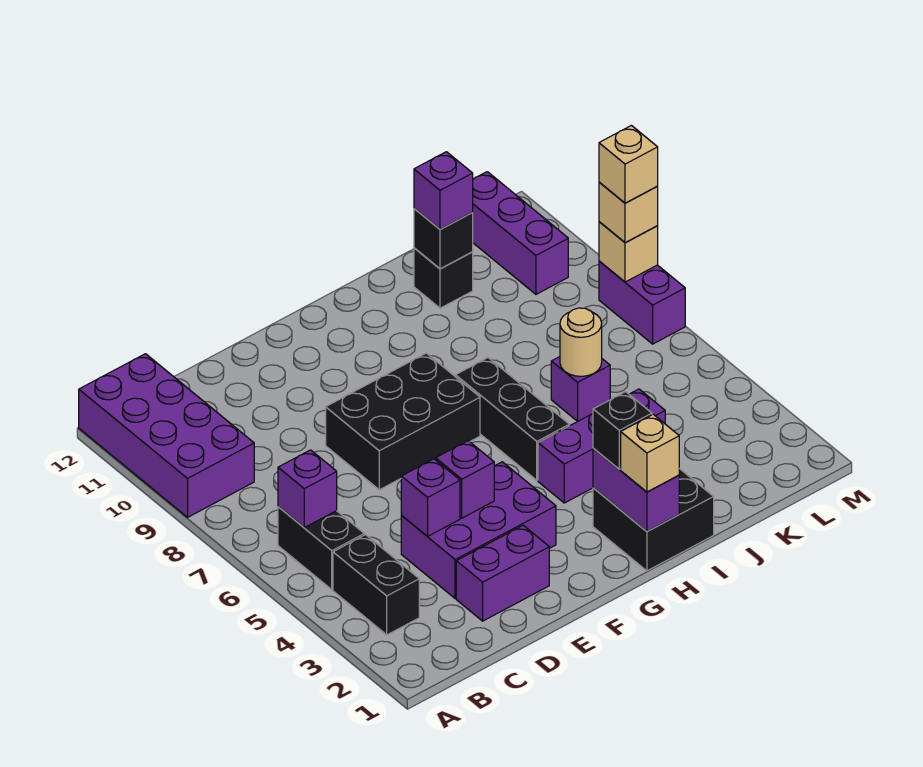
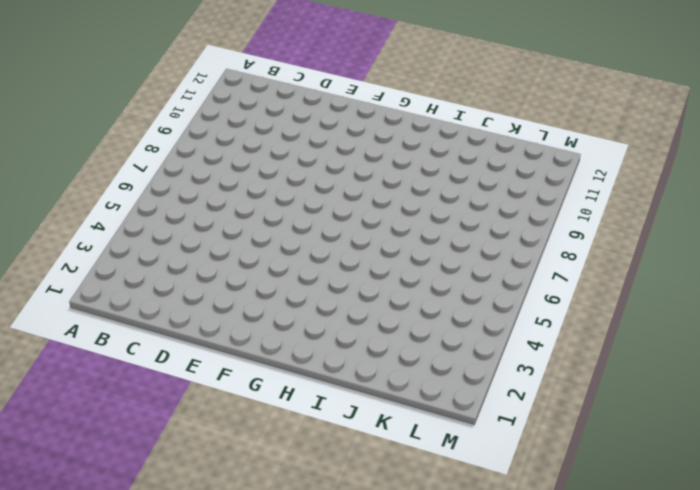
none -> purple 2x4 brick [79,354,254,517]
none -> black 1x2 brick [333,535,419,635]
none -> black 1x2 brick [278,507,364,590]

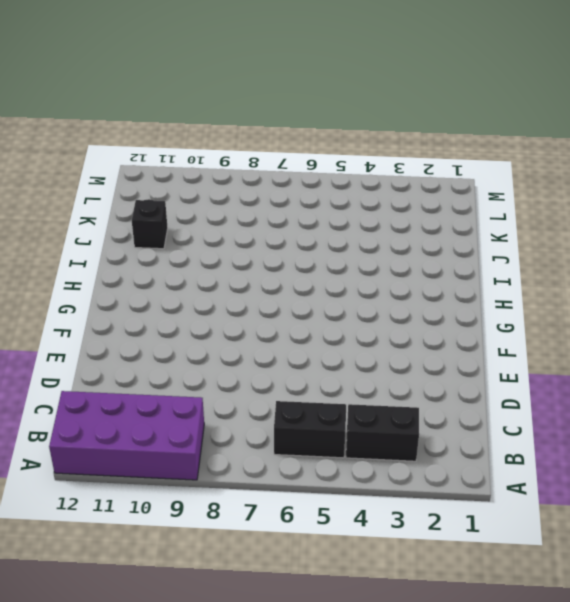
none -> purple 1x2 brick [456,525,549,621]
none -> purple 2x3 brick [401,462,556,599]
none -> black 2x3 brick [326,353,480,490]

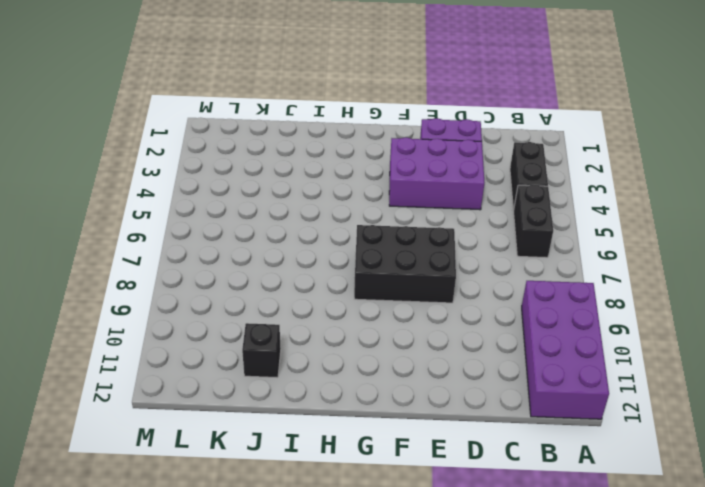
none -> black 2x2 brick [593,468,714,571]
none -> purple 1x3 brick [538,389,665,503]
none -> black 1x3 brick [456,358,569,480]

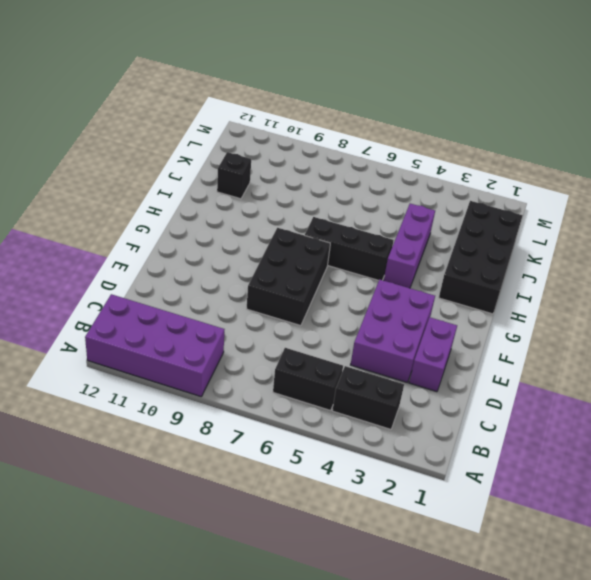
black 2x4 brick [439,201,523,314] -> black 2x2 brick [593,468,714,571]
none -> purple 1x1 brick [551,357,610,421]
none -> purple 1x3 brick [472,172,568,294]
none -> purple 1x2 brick [599,261,685,344]

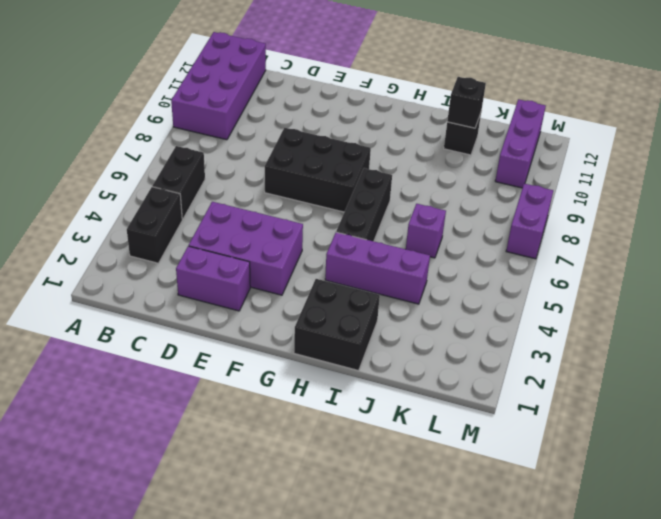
none -> purple 1x1 brick [278,450,337,527]
none -> purple 1x1 brick [401,459,460,537]
none -> purple 1x1 brick [436,441,494,518]

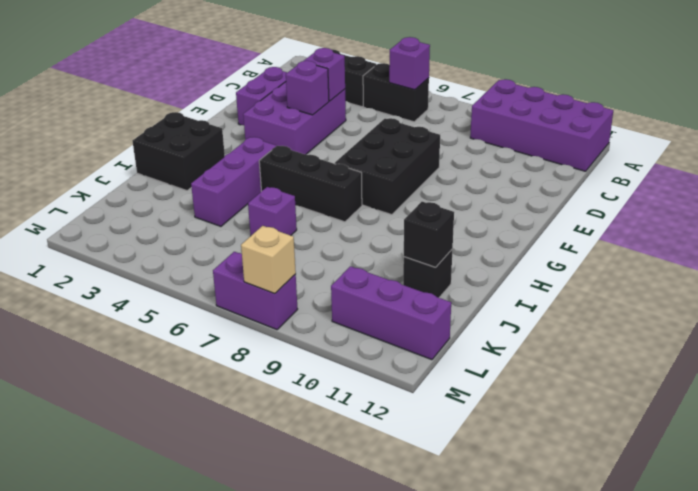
none -> purple 1x2 brick [593,449,679,531]
none -> tan 1x1 round brick [560,308,602,376]
none -> tan 1x1 brick [621,414,679,492]

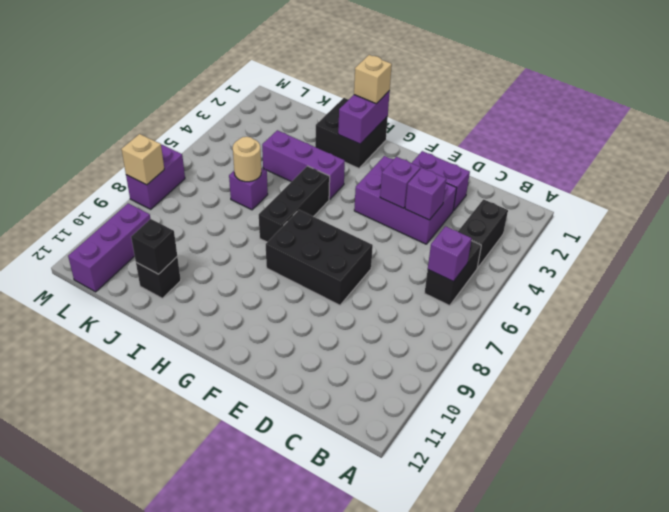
none -> purple 2x4 brick [79,354,254,517]
none -> black 1x1 brick [593,392,652,469]
none -> purple 1x1 brick [414,152,473,229]

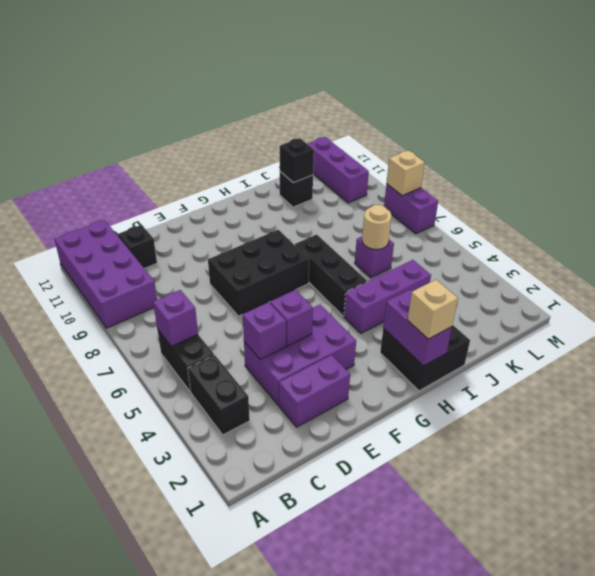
black 1x1 brick [118,225,157,269] -> black 1x1 brick moved to [593,392,652,469]
none -> purple 1x1 brick [414,152,473,229]
none -> tan 1x1 brick [599,182,658,243]
none -> tan 1x1 brick [599,126,658,203]

